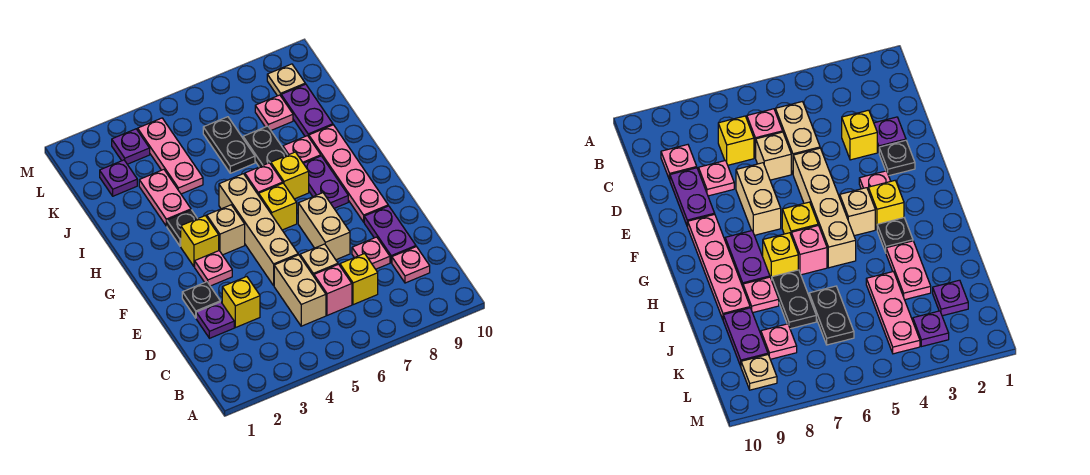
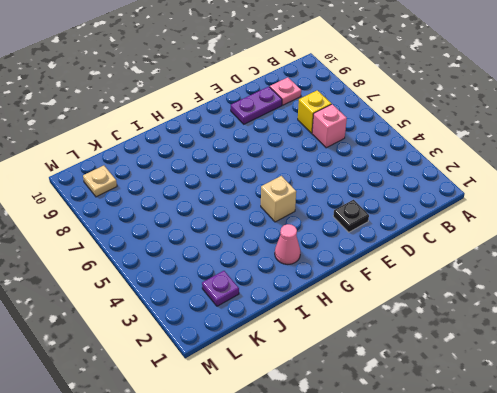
pink 1x1 cone [275,224,300,264] -> none
none -> tan 1x2 brick [274,255,326,326]
none -> purple 1x1 plate [196,302,234,338]
none -> yellow 1x1 brick [222,277,260,328]
none -> tan 1x1 brick [300,244,338,276]

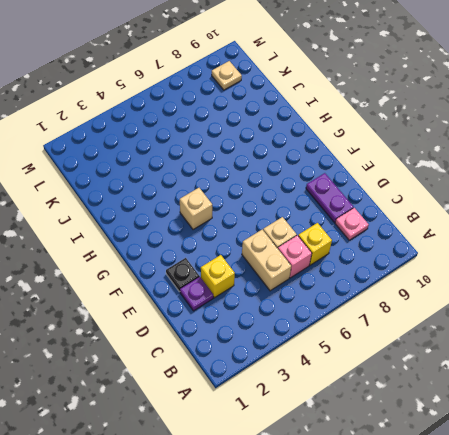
none -> pink 1x1 plate [352,237,390,269]
none -> tan 1x4 brick [219,174,298,285]
none -> tan 1x2 brick [298,193,350,260]
none -> pink 1x1 plate [195,251,232,286]

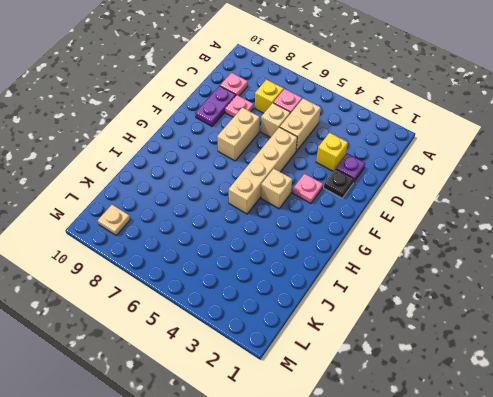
none -> pink 1x4 plate [309,125,388,222]
none -> yellow 1x1 brick [181,216,219,267]
none -> yellow 1x1 brick [259,183,297,230]
none -> purple 1x2 plate [303,156,348,208]

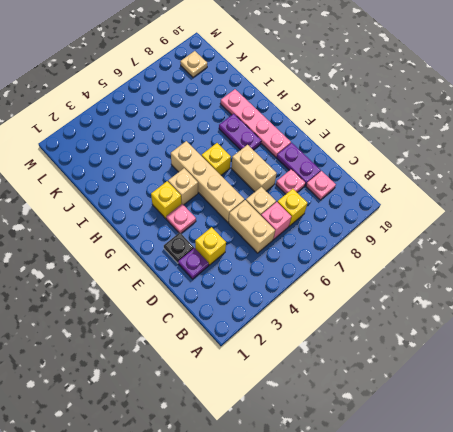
none -> black 1x1 plate [167,210,198,246]
none -> pink 1x1 brick [245,163,283,195]
none -> yellow 1x1 brick [271,152,309,199]
none -> pink 1x2 plate [139,169,191,226]

